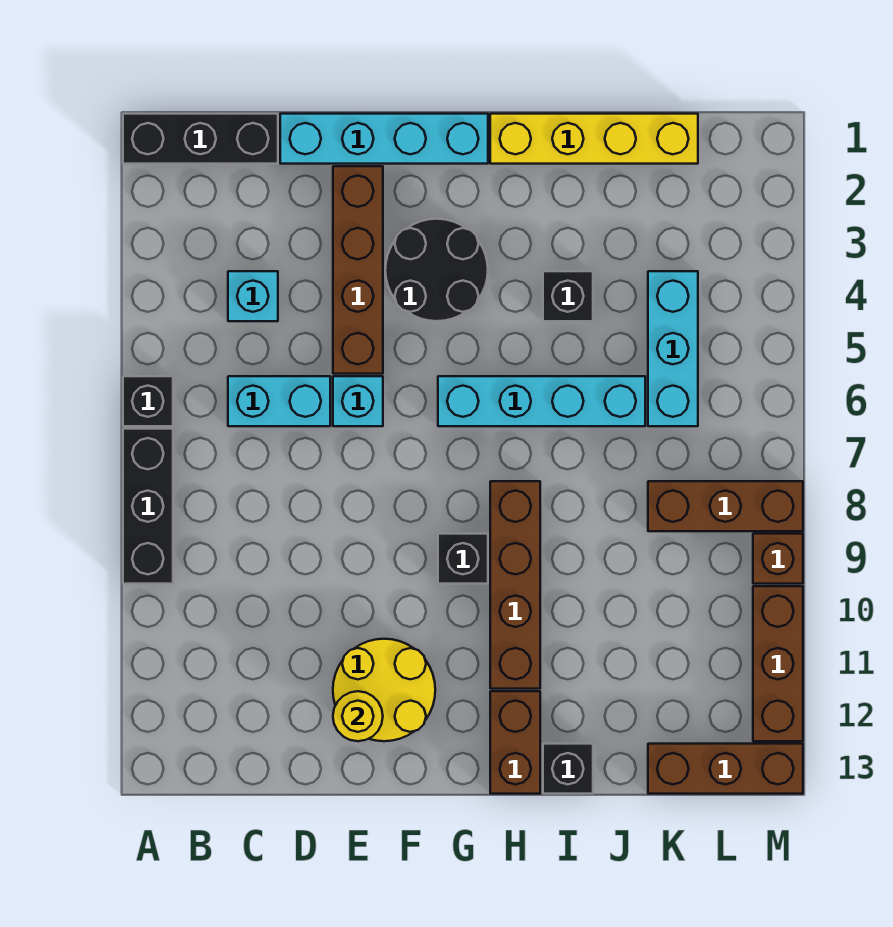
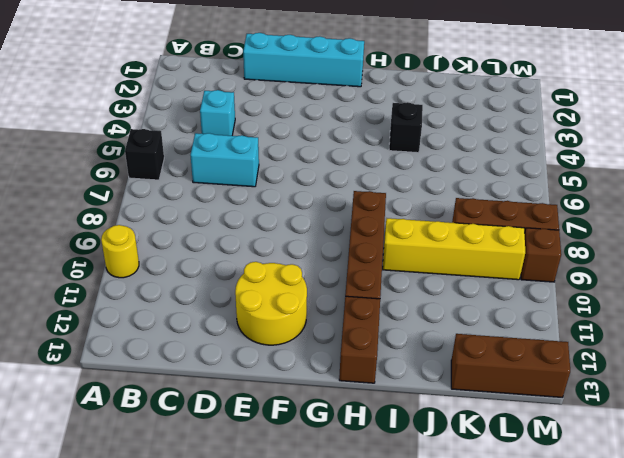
yellow 1x1 round brick [101,225,139,278] -> yellow 1x1 round brick moved to [333,691,383,741]
yellow 1x4 brick [383,218,525,280] -> yellow 1x4 brick moved to [490,114,698,164]
none -> black 1x3 brick [123,114,278,164]
none -> black 1x3 brick [123,429,173,584]
none -> brown 1x4 brick [333,166,383,374]

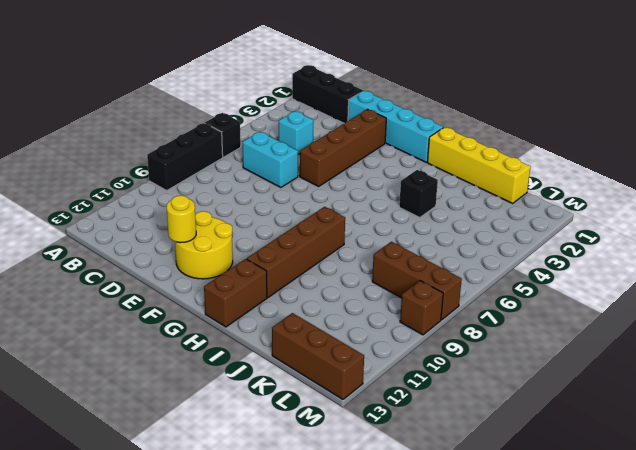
none -> cyan 1x1 brick [333,376,383,426]
none -> black 2x2 round brick [385,219,488,321]
none -> cyan 1x4 brick [438,376,645,426]

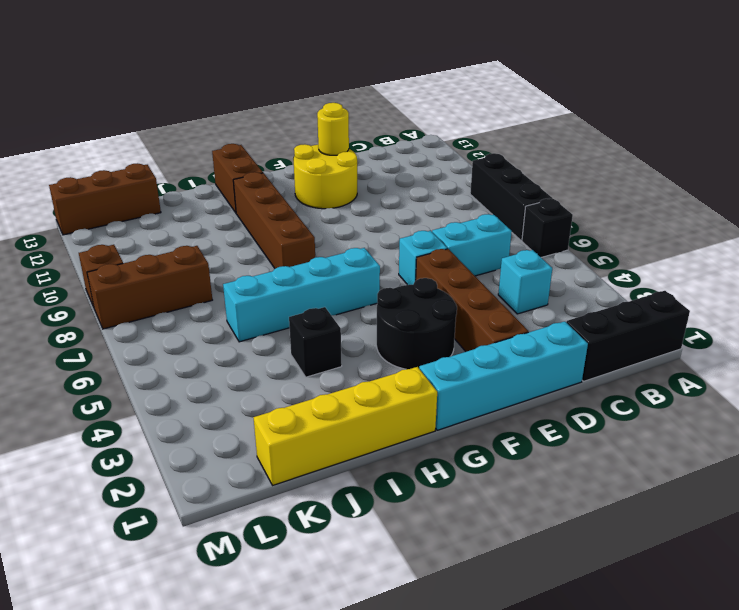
none -> black 1x1 brick [438,534,488,584]
none -> black 1x1 brick [543,744,593,794]
none -> cyan 1x3 brick [648,271,698,426]

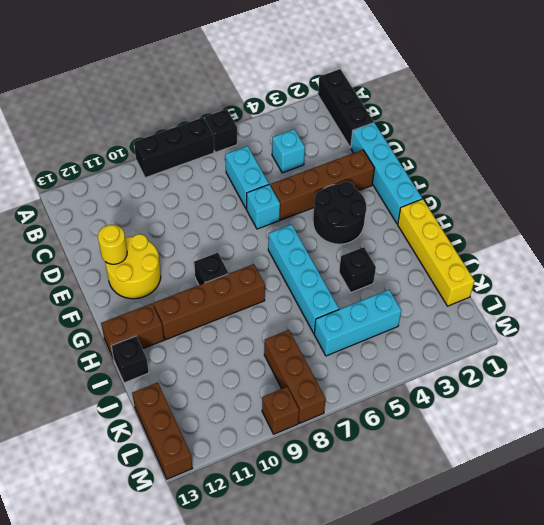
none -> brown 1x3 brick [753,586,803,741]

